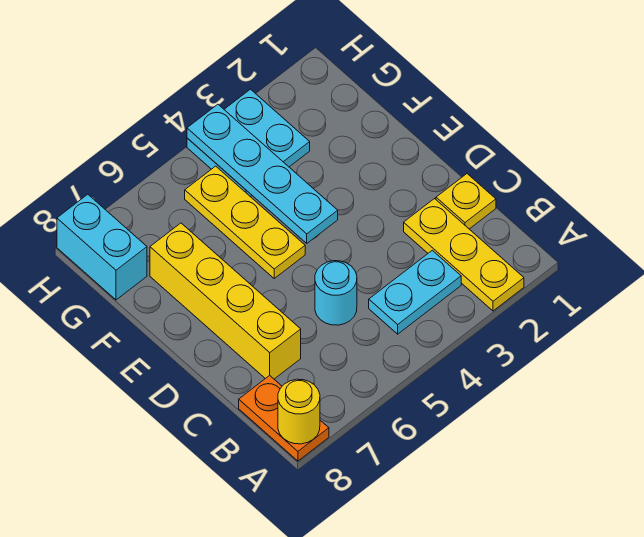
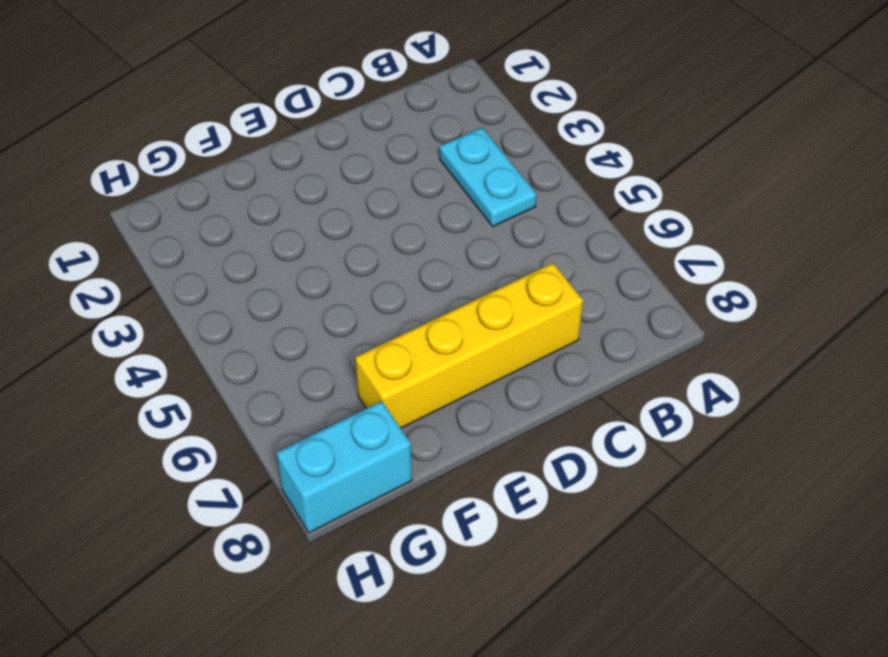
none -> yellow 1x3 plate [404,199,524,311]
none -> orange 1x2 plate [239,375,329,461]

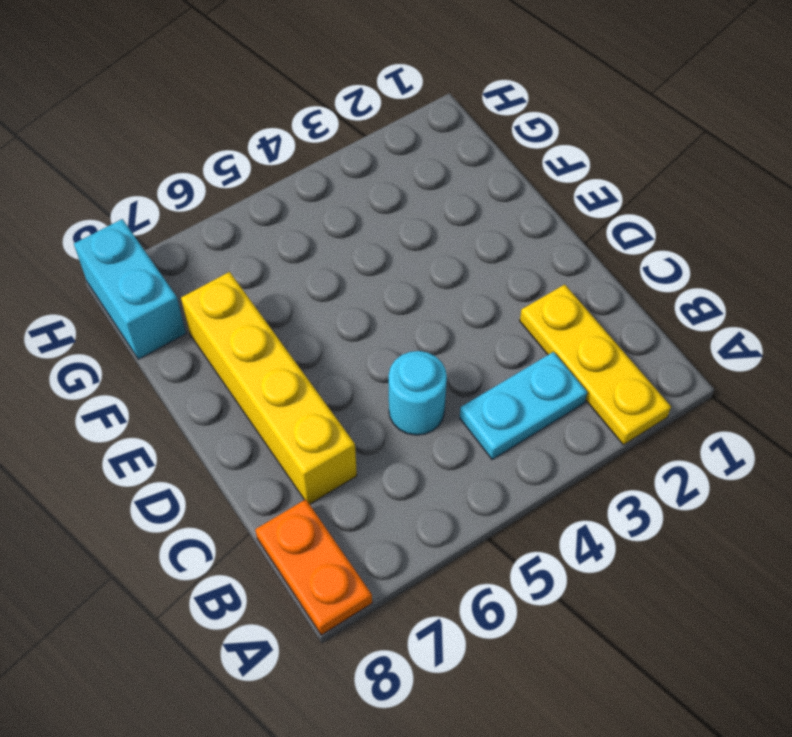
none -> yellow 1x1 plate [436,174,496,229]
none -> yellow 1x3 plate [185,166,305,278]

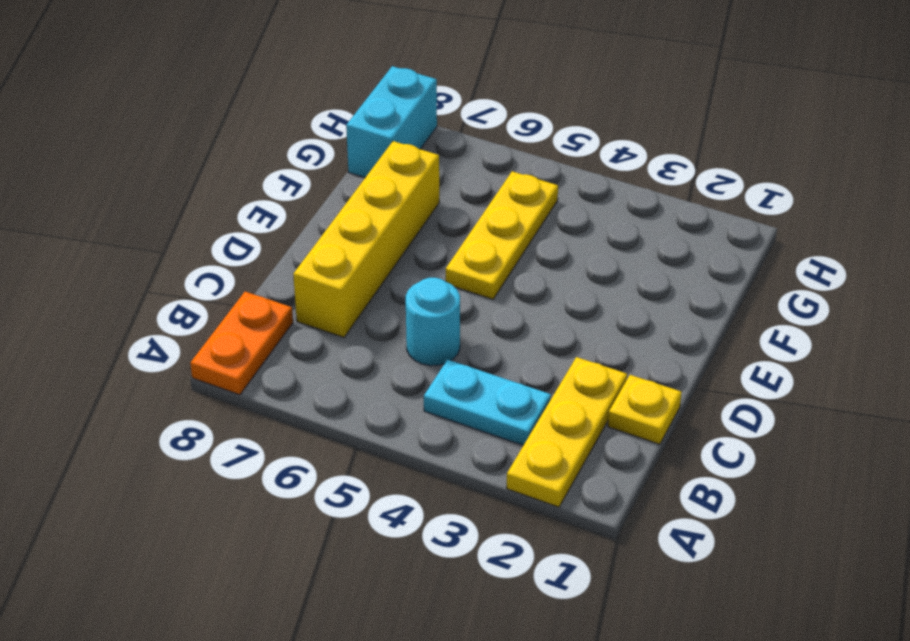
none -> cyan 2x2 plate [187,89,310,197]
none -> yellow 1x1 round brick [278,379,320,444]

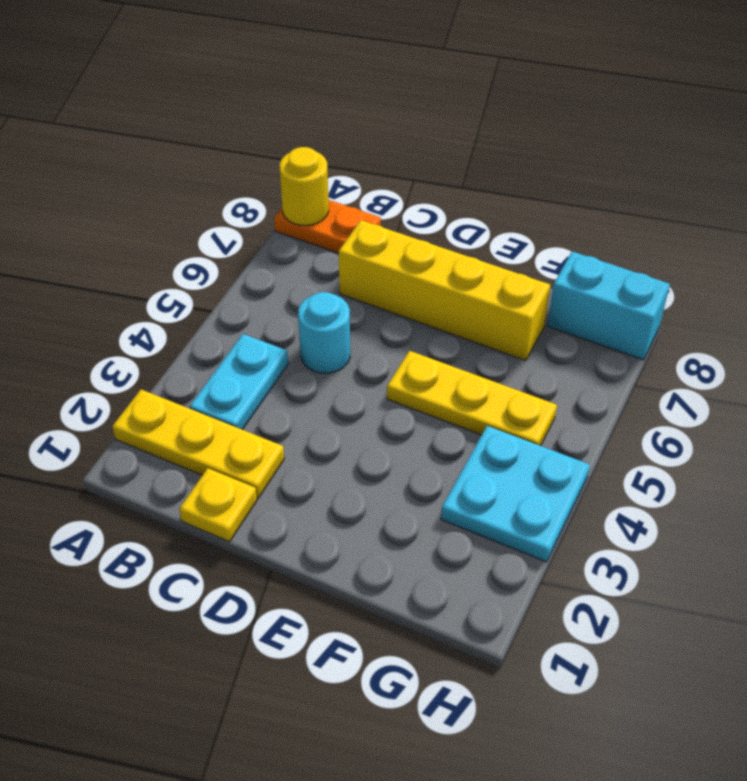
none -> cyan 1x4 plate [187,104,338,243]

